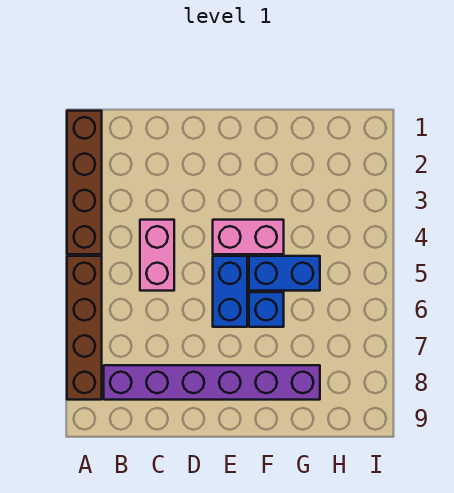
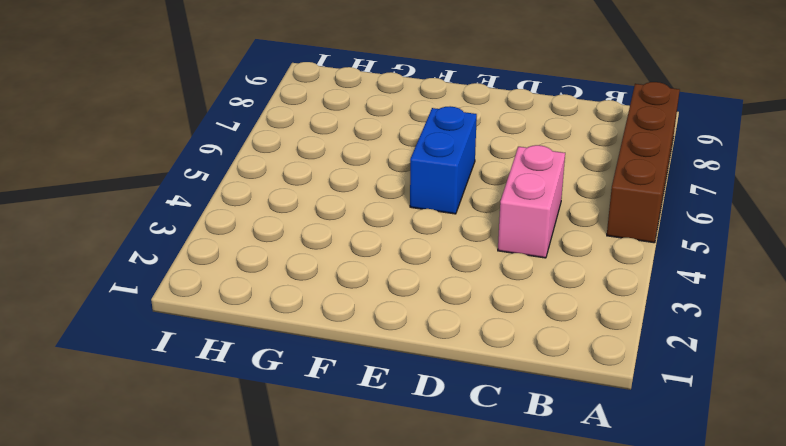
none -> brown 1x4 brick [67,111,102,254]
none -> purple 1x6 brick [104,365,320,400]

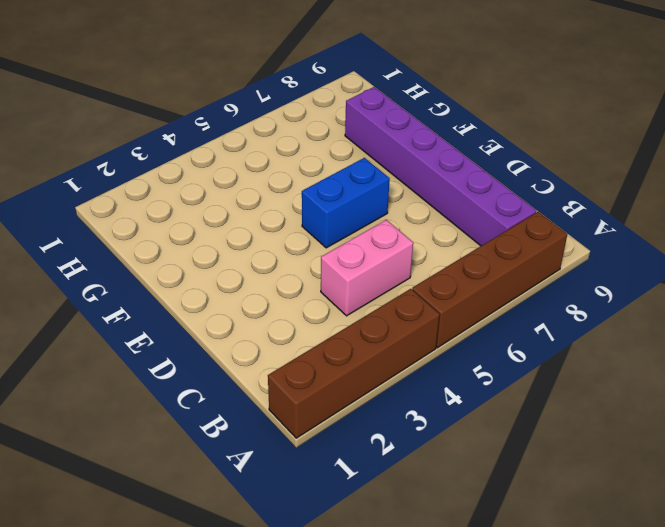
none -> pink 1x2 brick [213,220,284,254]
none -> blue 1x2 brick [249,256,320,291]

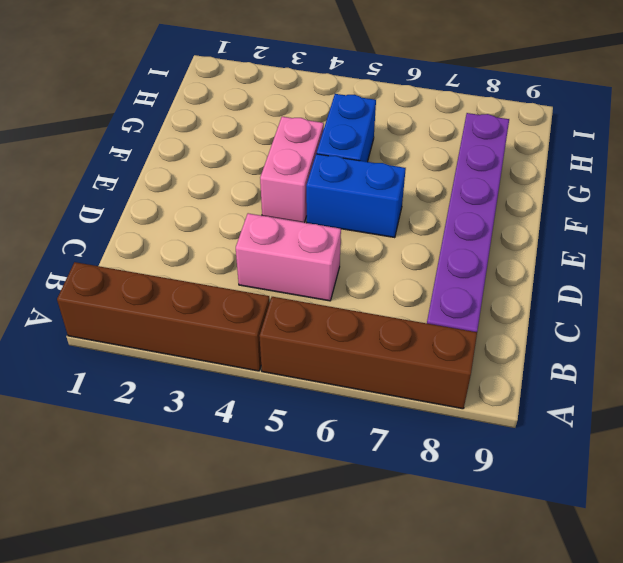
none -> blue 1x1 brick [249,292,284,327]

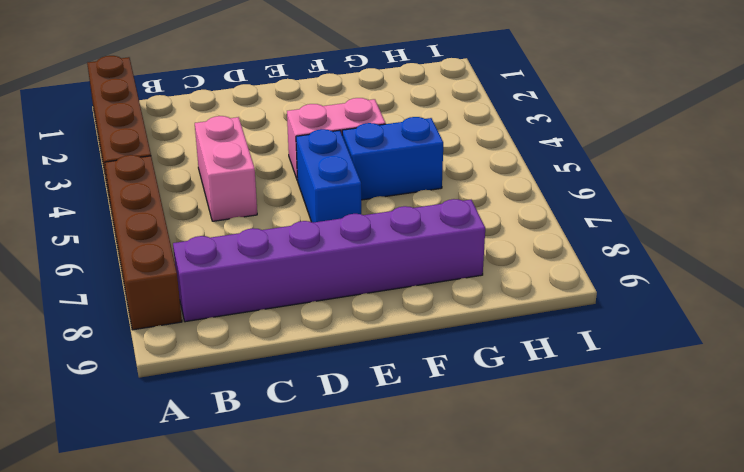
none -> blue 1x1 brick [249,292,284,327]

